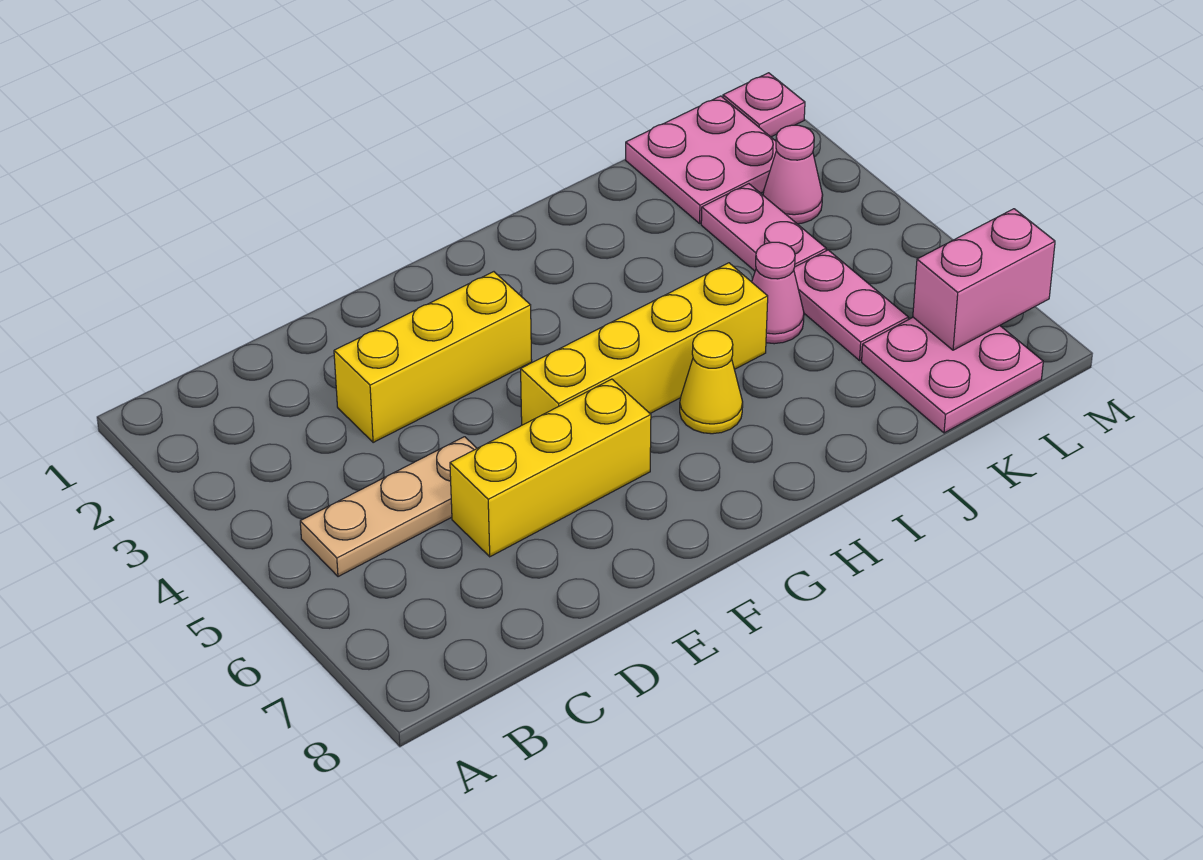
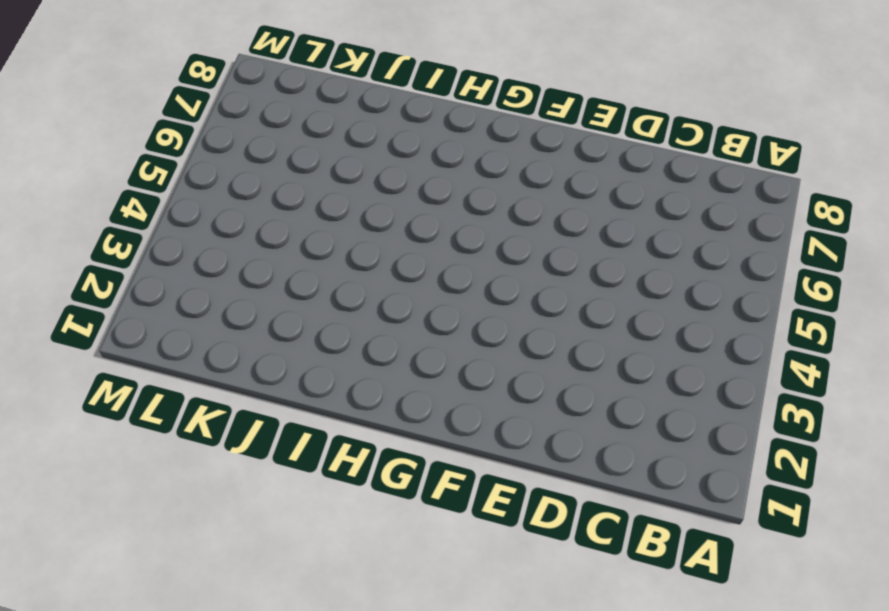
none -> tan 1x3 plate [300,437,477,577]
none -> yellow 1x3 brick [334,272,532,443]
none -> yellow 1x3 brick [450,379,651,557]

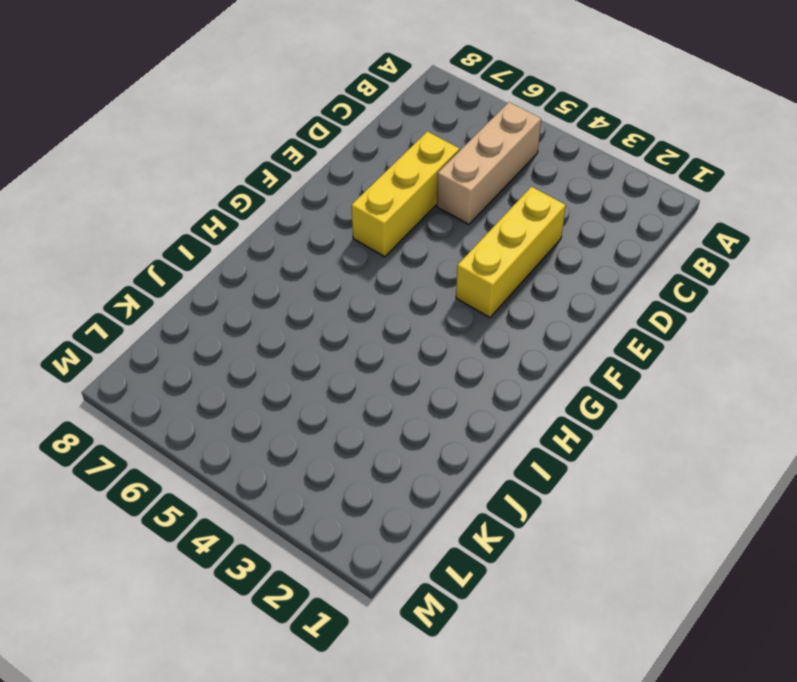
tan 1x3 brick [437,102,541,224] -> tan 1x3 plate [300,437,477,577]
none -> yellow 1x4 brick [521,263,768,425]
none -> yellow 1x1 cone [680,331,743,434]
none -> pink 1x1 cone [752,242,804,344]

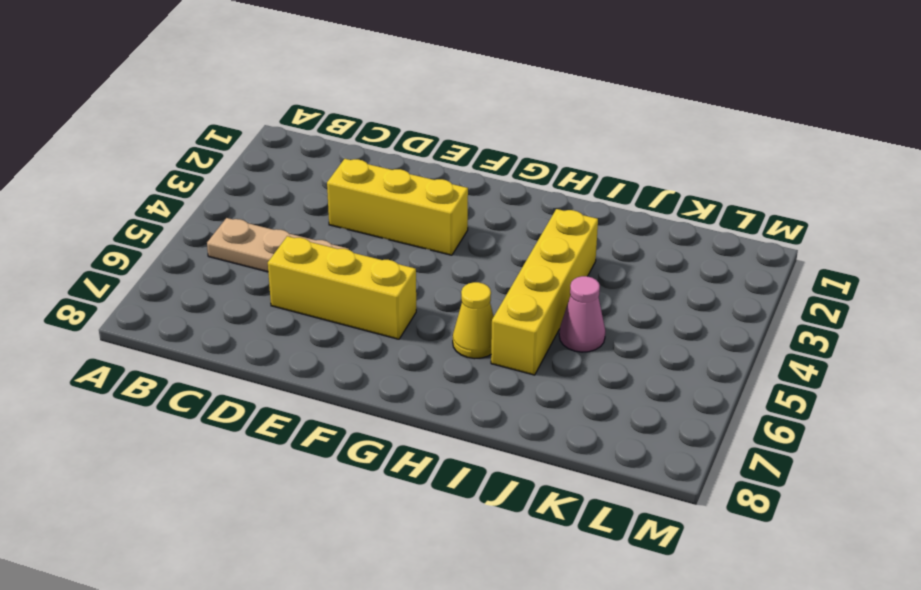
yellow 1x4 brick [491,209,598,375] -> yellow 1x4 brick turned to [521,263,768,425]
none -> pink 2x2 plate [626,96,777,223]
none -> pink 1x2 plate [701,184,826,271]
none -> pink 1x2 plate [794,250,908,360]

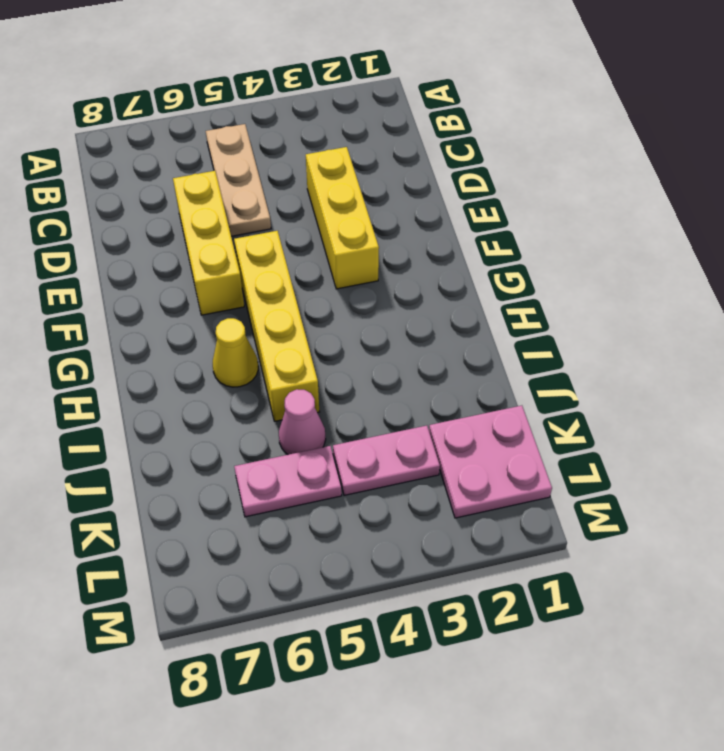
none -> pink 2x2 plate [862,317,1043,433]
none -> pink 1x1 cone [763,125,823,224]
none -> pink 1x1 plate [723,73,805,137]

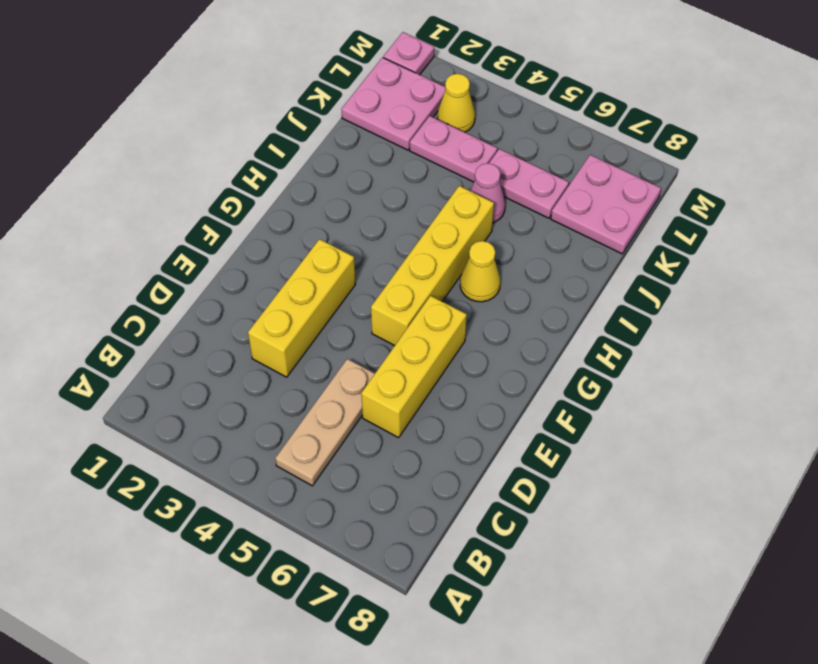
yellow 1x1 cone [437,74,475,132] -> pink 1x1 cone [763,125,823,224]
none -> pink 1x2 brick [913,209,1055,350]

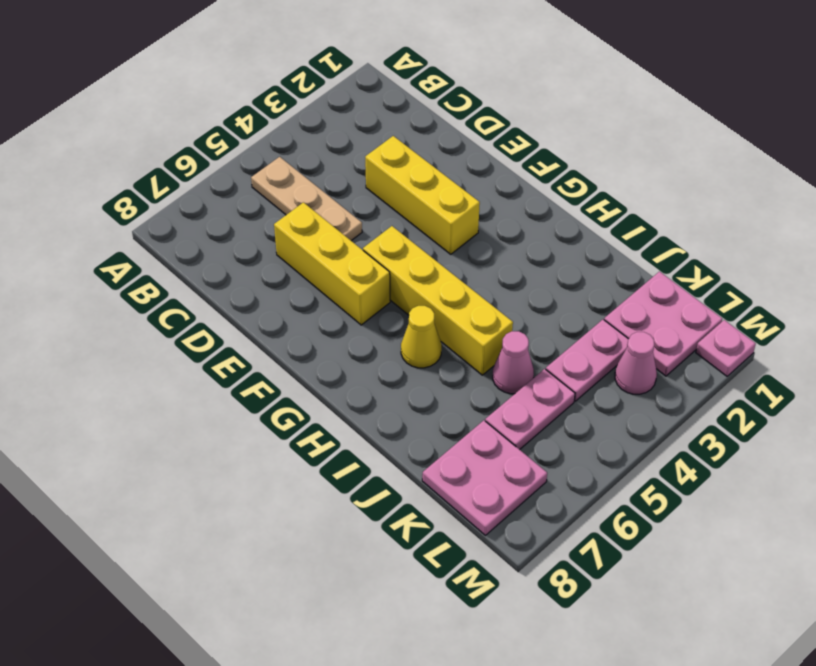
none -> pink 1x2 brick [913,209,1055,350]

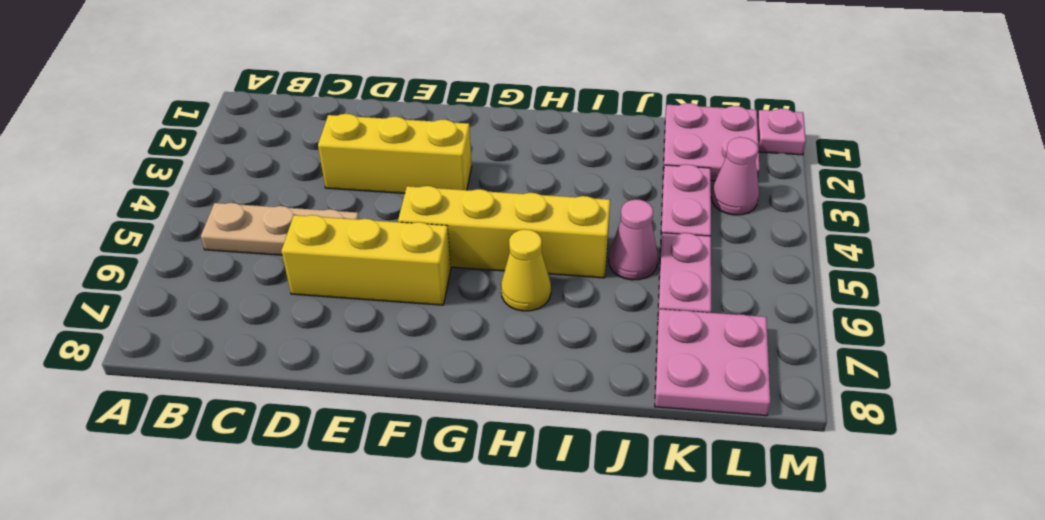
none -> pink 1x2 brick [913,209,1055,350]

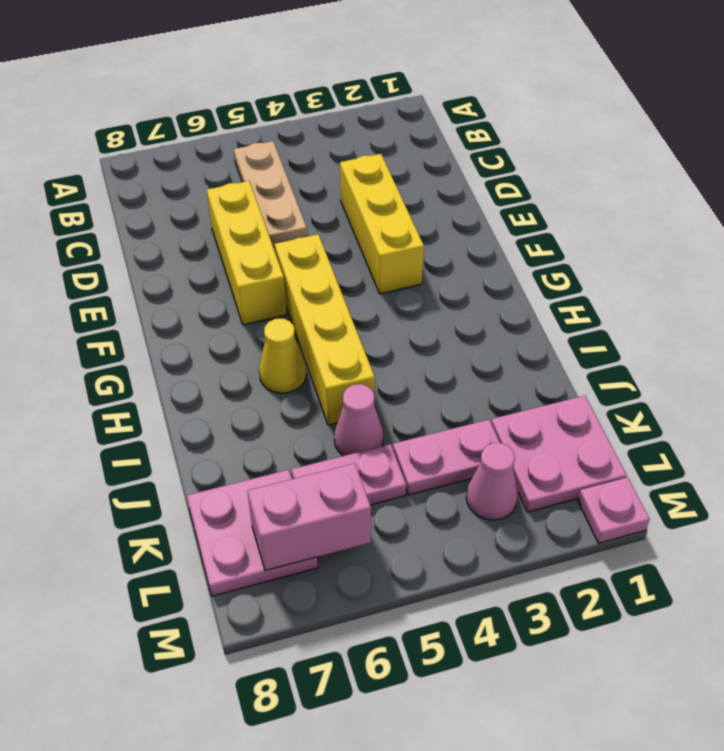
pink 1x2 brick [247,463,371,571] -> pink 1x2 brick turned to [913,209,1055,350]

